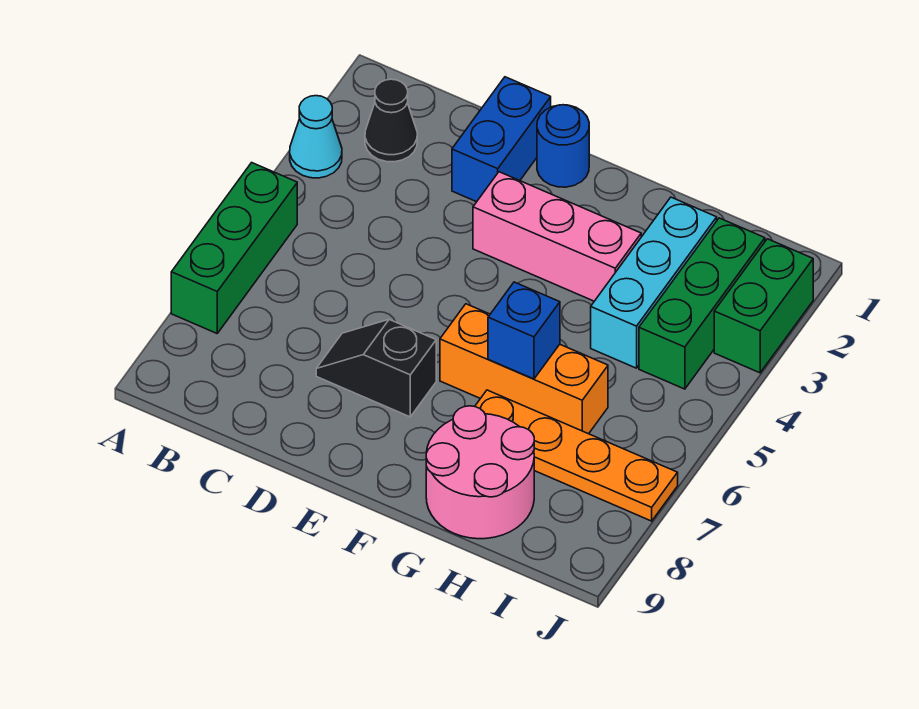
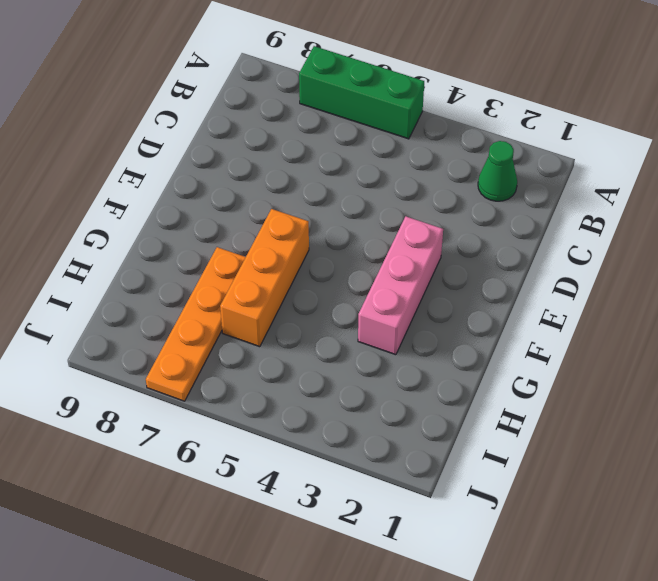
green 1x1 cone [478,141,517,201] -> black 1x1 cone [365,79,417,162]
none -> cyan 1x1 cone [290,96,342,178]
none -> blue 1x2 brick [452,77,551,202]
none -> black 1x2 slope [316,320,436,417]

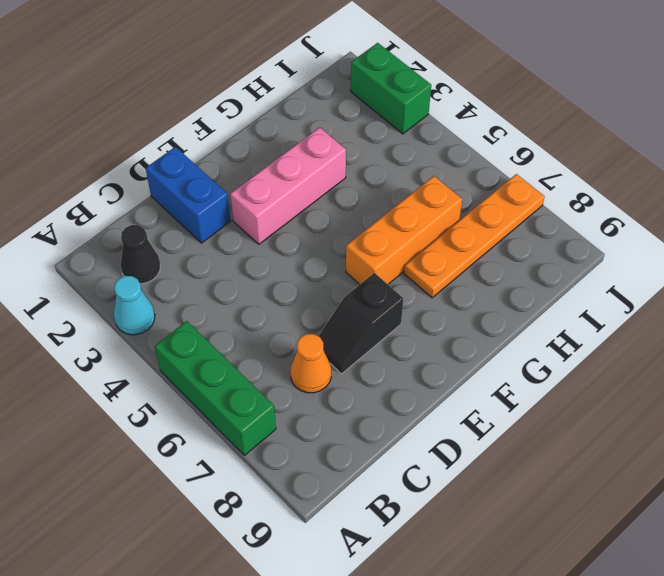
orange 1x1 cone [290,334,331,393] -> none
none -> blue 1x1 round brick [537,105,589,187]
none -> pink 2x2 round brick [426,406,534,539]
none -> cyan 1x3 brick [591,197,717,368]

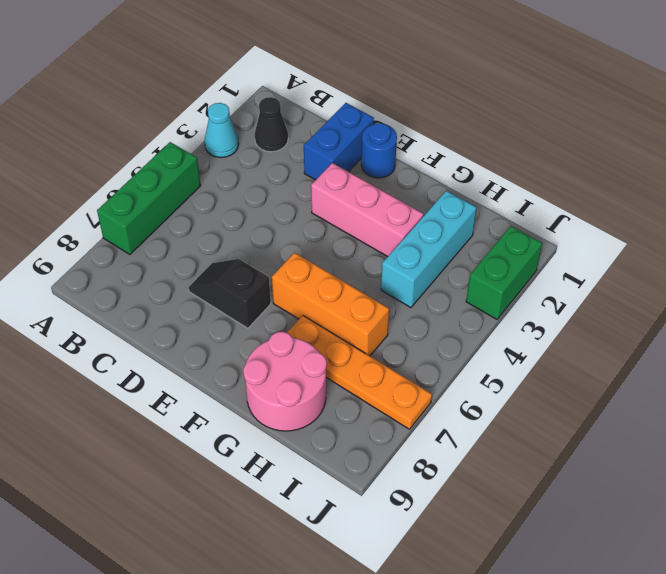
none -> green 1x3 brick [639,218,765,389]
none -> blue 1x1 brick [488,282,560,379]

